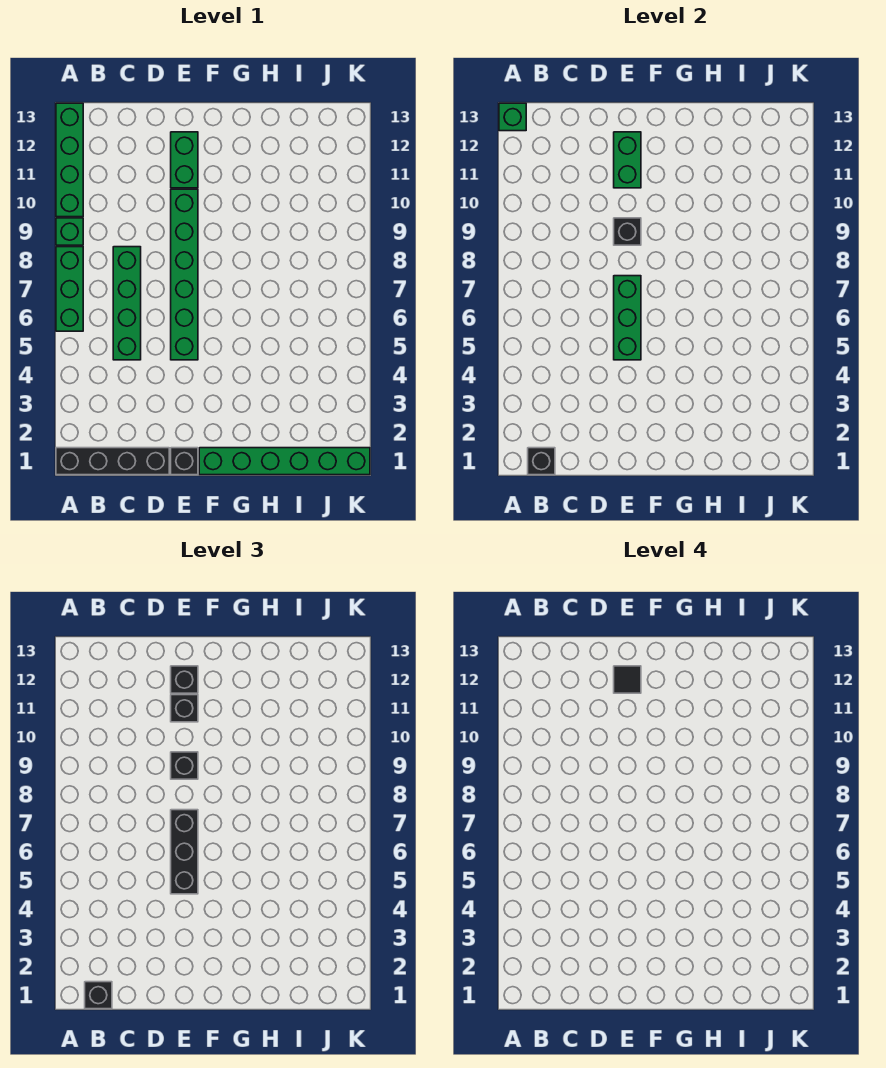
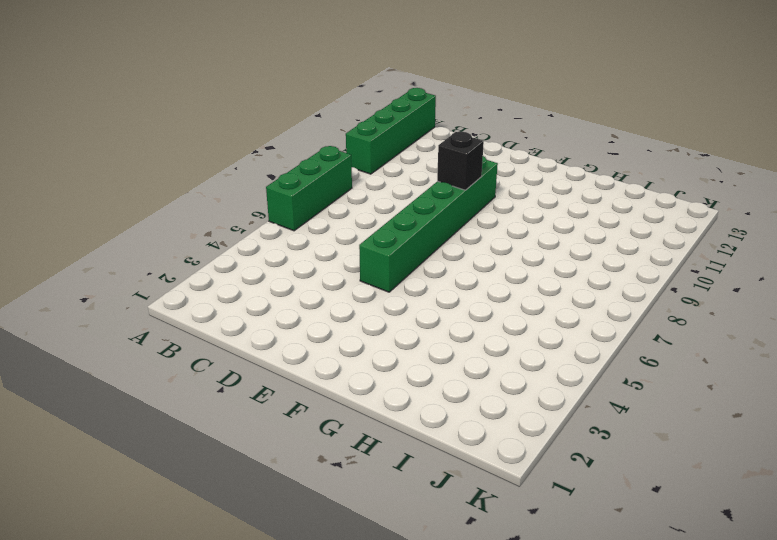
none -> black 1x4 brick [56,448,169,475]
none -> green 1x1 brick [56,218,83,245]
none -> green 1x4 brick [113,247,141,360]

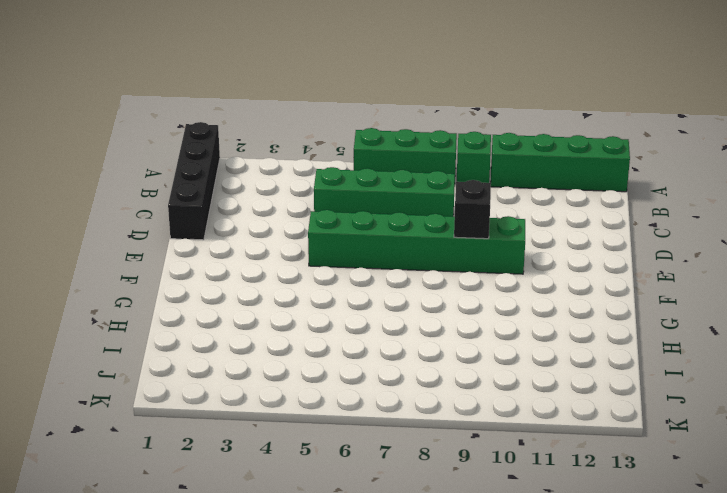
none -> black 1x1 brick [171,448,198,475]
none -> green 1x2 brick [171,132,198,188]
none -> green 1x6 brick [199,448,370,475]

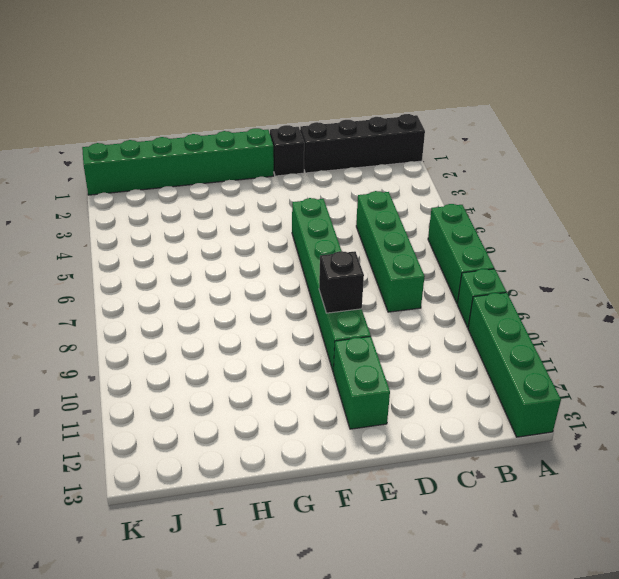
none -> green 1x1 brick [499,103,526,131]
none -> black 1x1 brick [528,448,555,475]
none -> green 1x3 brick [614,276,641,360]

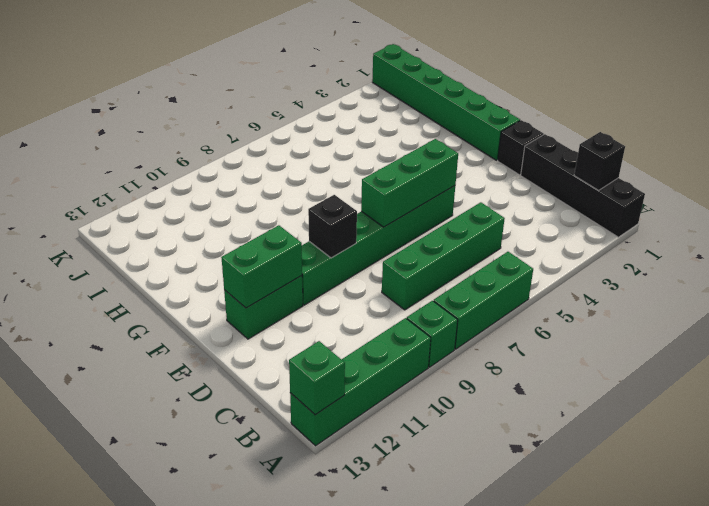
none -> black 1x1 brick [85,982,112,1009]
none -> black 1x3 brick [171,810,198,894]
none -> black 1x1 brick [171,752,198,779]

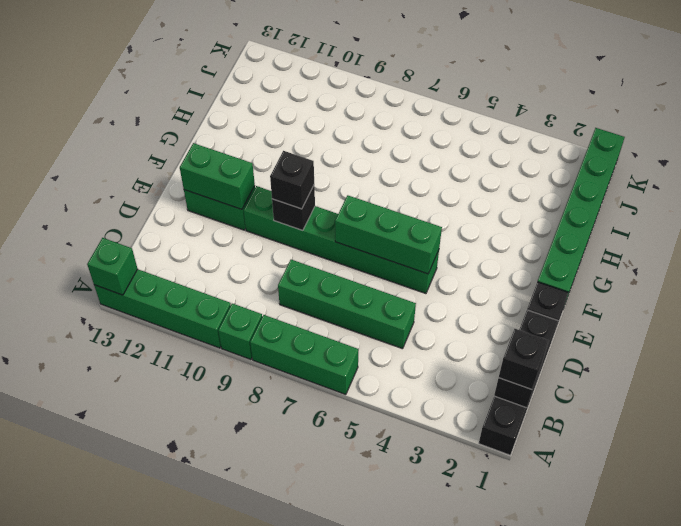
none -> black 1x3 brick [171,810,198,894]
none -> black 1x1 brick [171,695,198,722]
none -> black 1x1 brick [171,666,198,693]

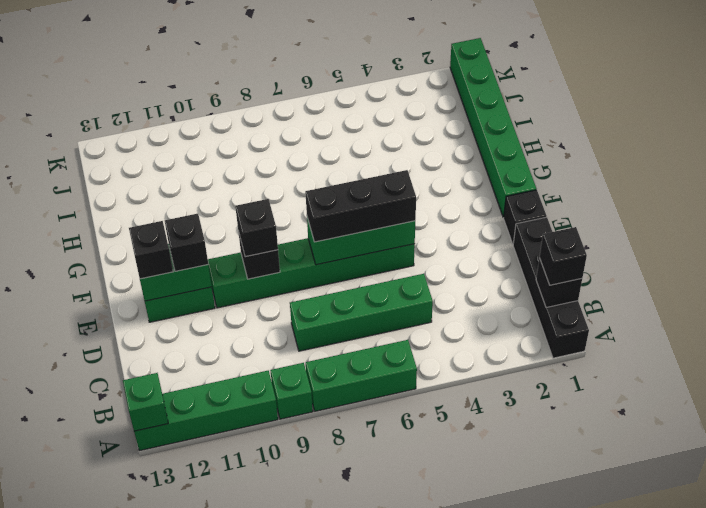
none -> black 1x1 tile [614,666,641,693]

